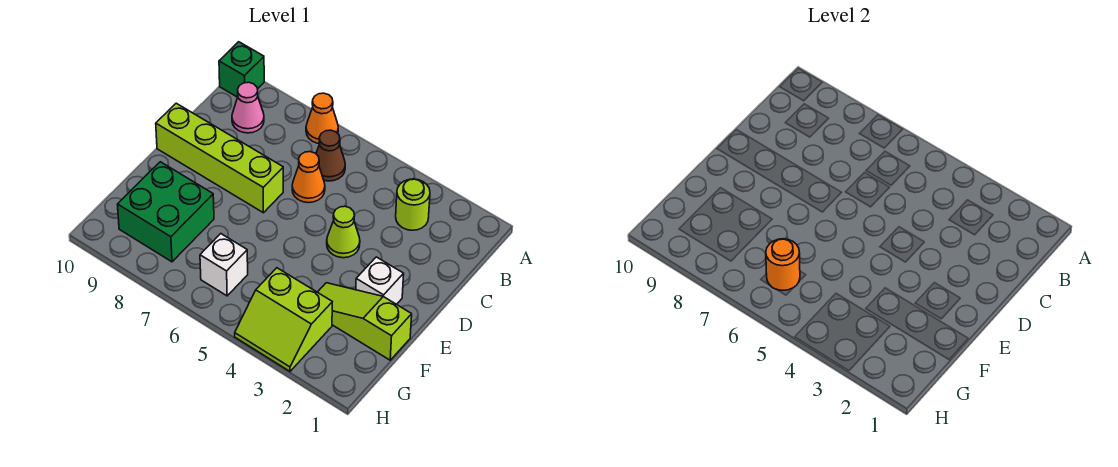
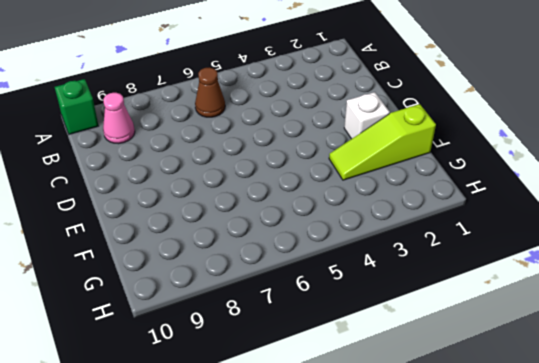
none -> orange 1x1 cone [306,93,338,144]
none -> lime 1x1 round brick [396,179,430,230]
none -> orange 1x1 cone [292,152,325,203]

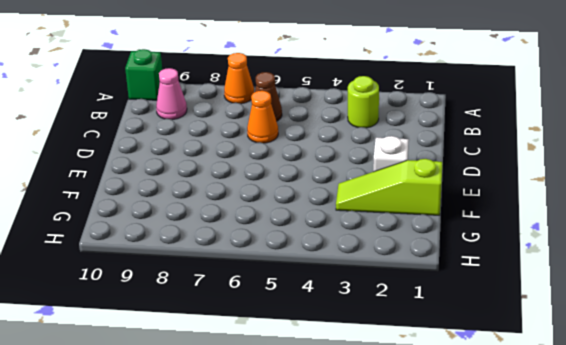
none -> lime 1x1 cone [327,206,360,258]
none -> lime 1x4 brick [156,103,283,213]
none -> green 2x2 brick [117,162,214,262]

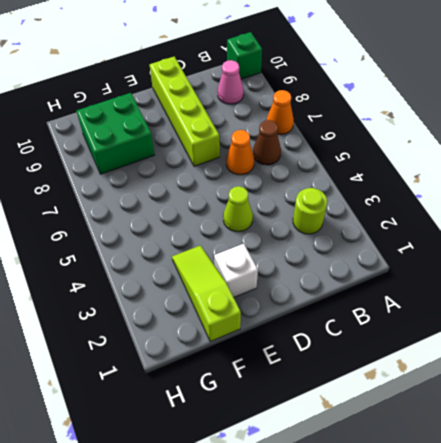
none -> lime 2x2 slope [235,268,332,371]
none -> white 1x1 brick [200,234,248,296]
none -> orange 1x1 round brick [766,239,800,290]

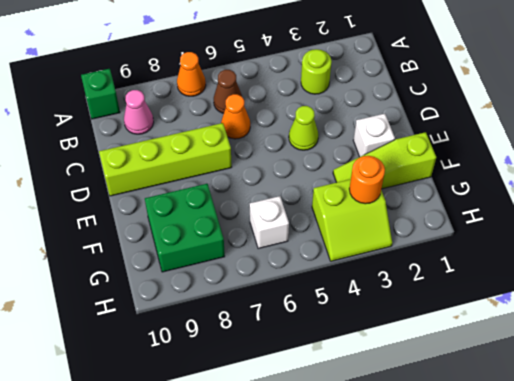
orange 1x1 round brick [349,156,385,204] -> orange 1x1 round brick moved to [766,239,800,290]

